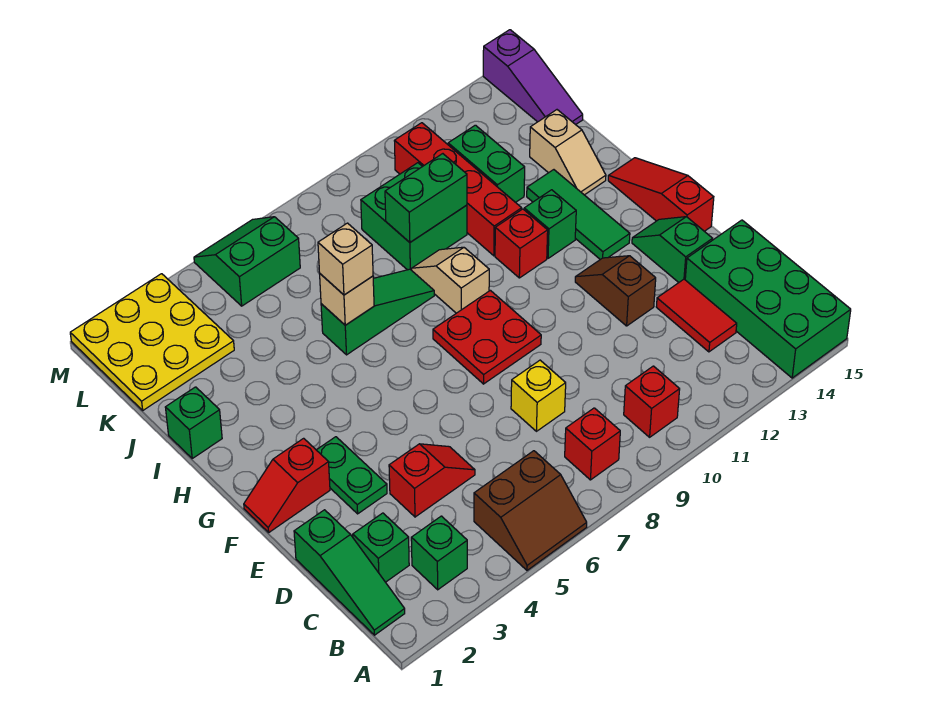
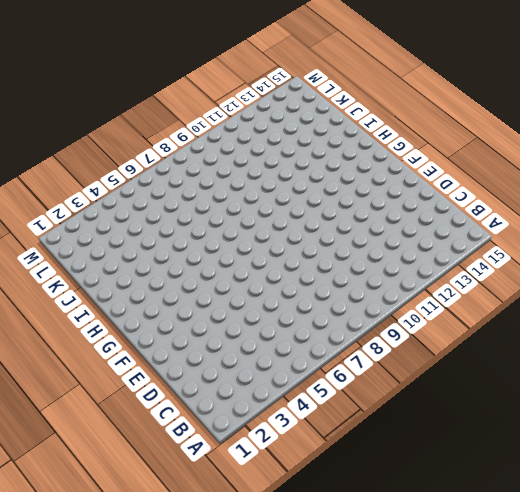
none -> brown 2x2 slope [474,451,587,570]
none -> green 2x4 brick [685,220,851,378]
none -> green 1x3 slope [294,510,405,635]
none -> green 1x1 brick [411,516,467,590]

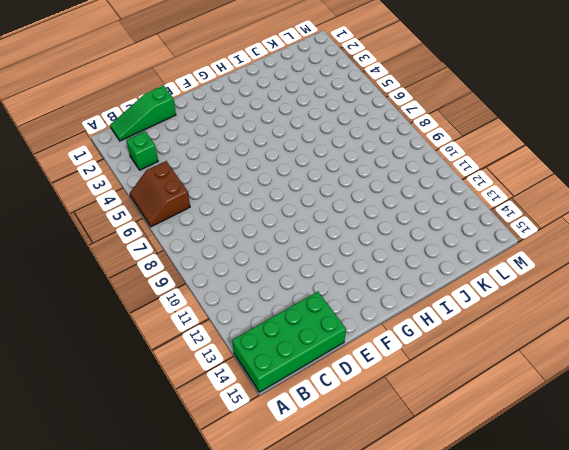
none -> red 1x1 brick [565,408,620,480]
none -> red 1x1 brick [624,366,680,437]
none -> green 1x1 brick [353,513,409,582]
none -> red 1x2 tile [656,279,737,352]

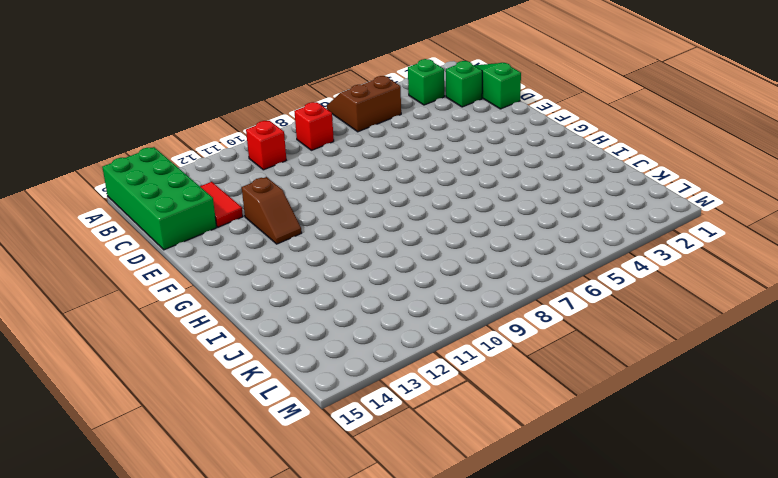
none -> red 1x2 slope [389,444,475,517]
none -> yellow 1x1 brick [511,360,566,431]
none -> green 1x2 plate [317,437,387,514]
none -> green 1x2 slope [632,217,713,282]

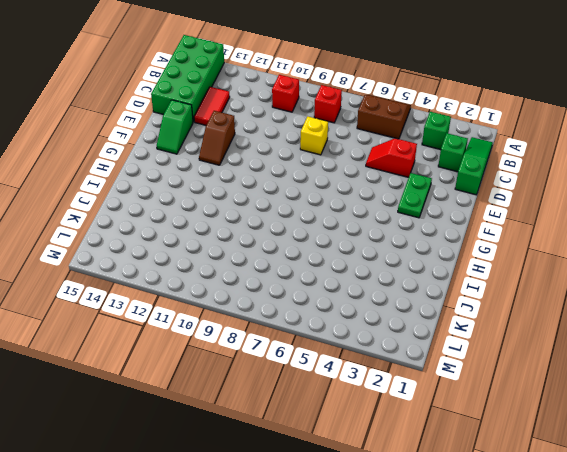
none -> red 1x2 slope [244,438,330,532]
none -> red 2x2 plate [433,290,541,384]
none -> red 1x3 slope [608,158,714,231]
none -> green 1x3 tile [527,170,630,259]

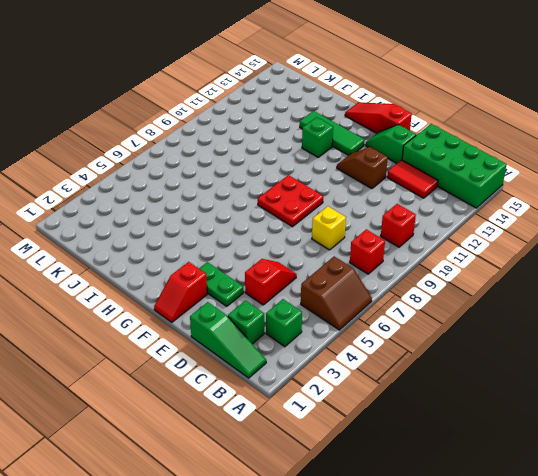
none -> tan 1x2 slope [412,247,489,313]
none -> red 1x1 brick [495,209,548,278]
none -> green 1x1 brick [165,387,222,458]
none -> green 1x3 slope [321,269,434,355]

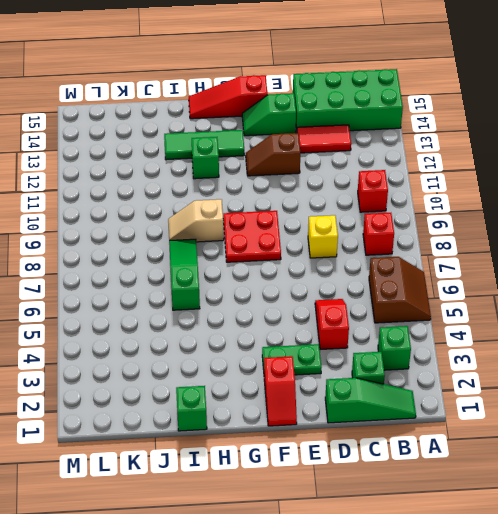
none -> red 1x1 brick [495,209,548,278]
none -> red 1x4 brick [395,123,522,256]
none -> tan 1x2 slope [530,110,606,195]
none -> green 2x2 brick [361,163,467,270]

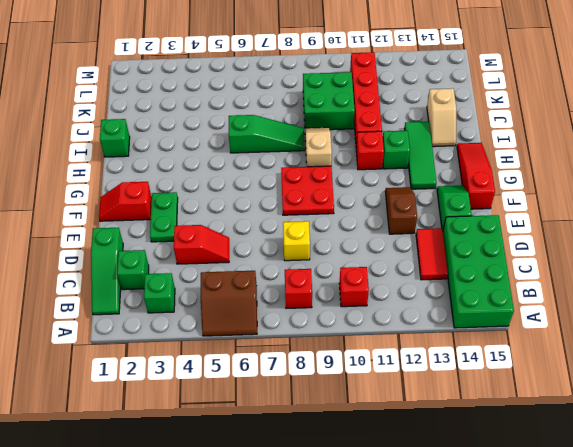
none -> green 1x2 brick [448,125,525,202]
none -> yellow 3x3 plate [70,274,234,410]
none -> purple 1x3 slope [483,30,583,125]
none -> green 2x2 slope [194,217,300,306]

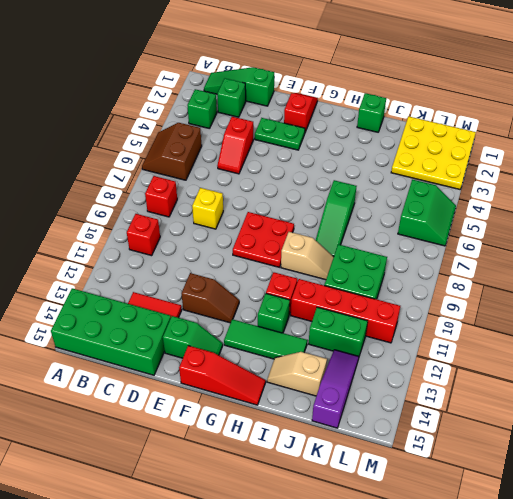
purple 1x3 slope [312,350,359,428] -> purple 1x3 slope turned to [483,30,583,125]
none -> tan 1x1 brick [320,274,374,325]
none -> green 1x2 brick [385,154,467,242]
none -> tan 1x1 brick [318,223,373,295]

